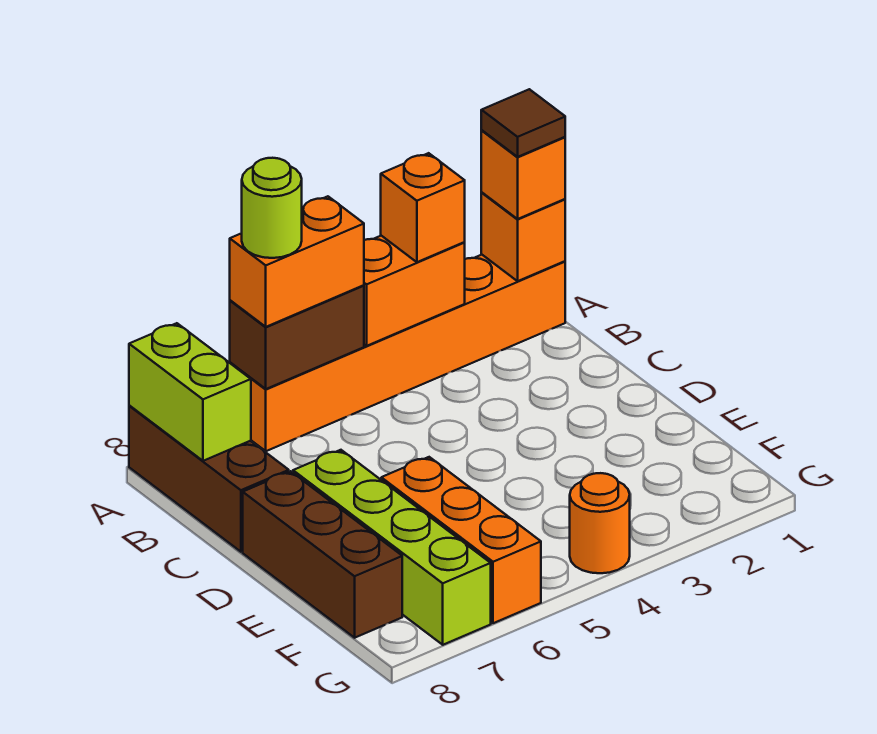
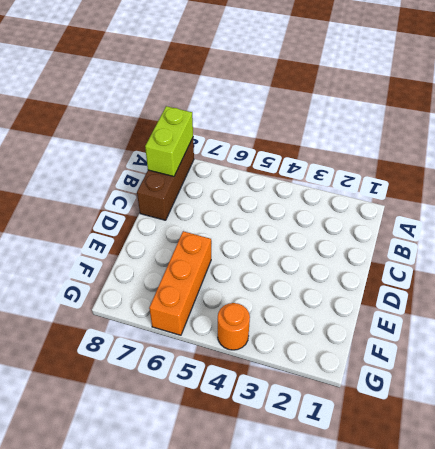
none -> orange 1x6 brick [230,255,565,451]
none -> lime 1x4 brick [293,450,491,645]
none -> brown 1x3 brick [243,471,402,638]

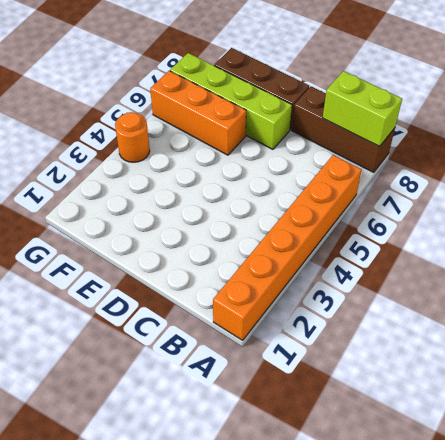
none -> orange 1x1 brick [481,193,565,281]
none -> orange 1x2 brick [364,236,465,346]
none -> brown 1x2 brick [230,285,364,389]

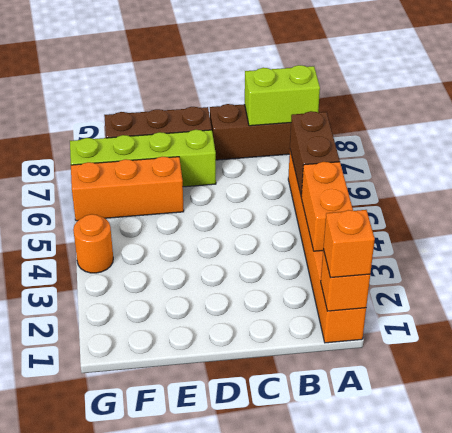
none -> orange 1x1 brick [381,153,465,262]
none -> orange 1x2 brick [230,196,364,327]
none -> brown 1x1 tile [481,89,565,157]

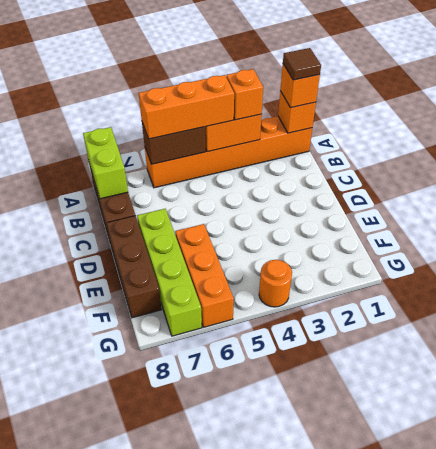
orange 1x3 brick [139,75,234,139] -> orange 1x2 brick [230,196,364,327]
none -> lime 1x1 round brick [242,158,302,258]

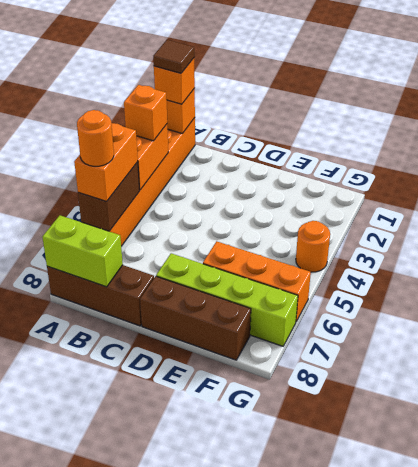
orange 1x1 round brick [77,110,114,166] -> lime 1x1 round brick [242,158,302,258]

